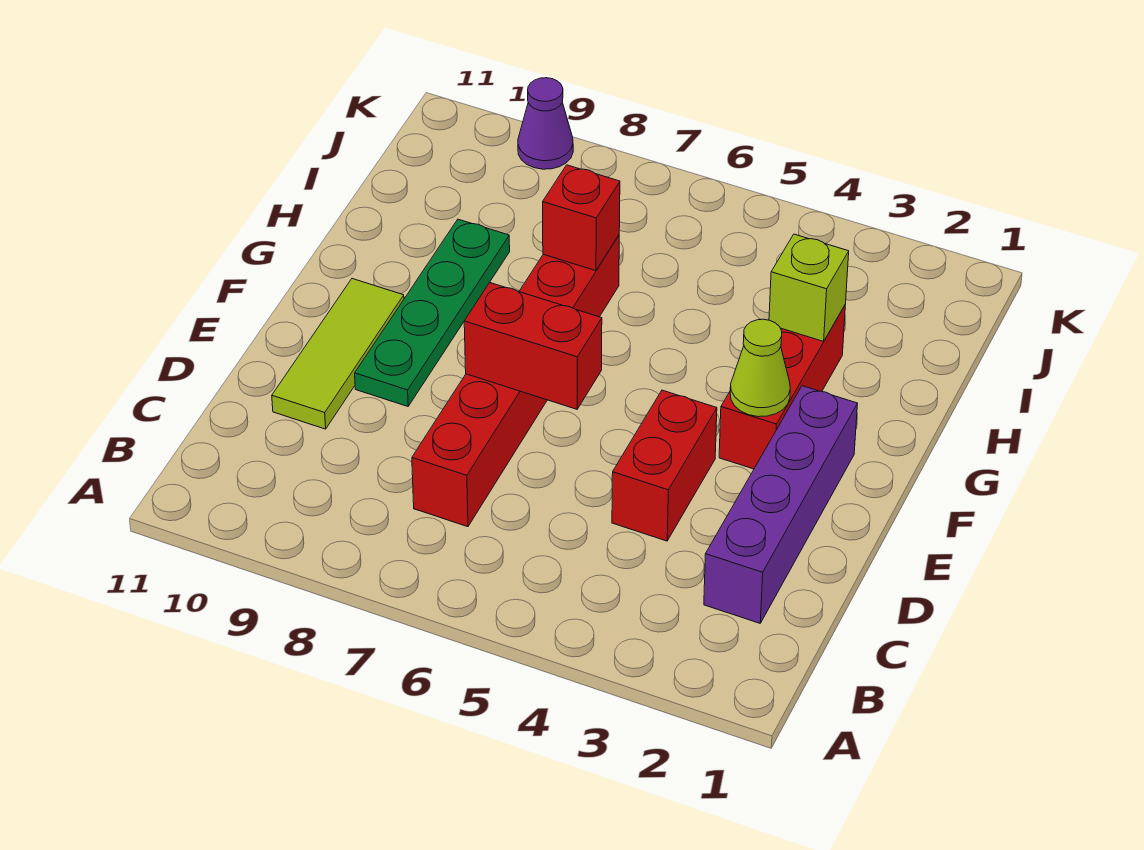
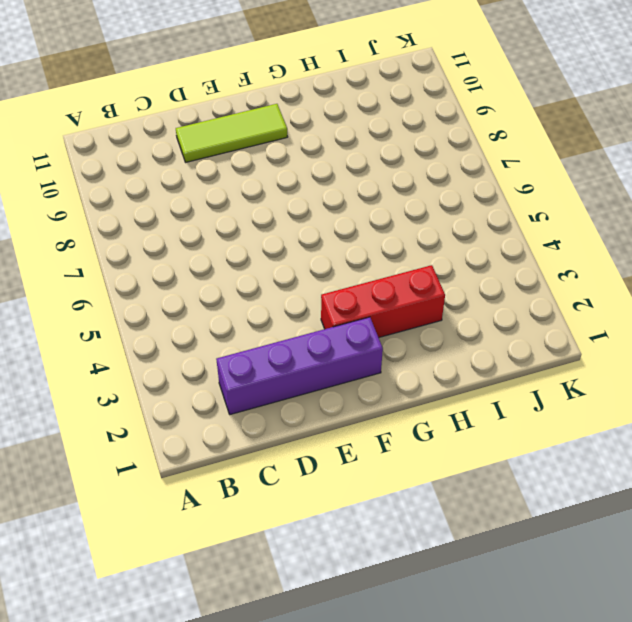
none -> red 1x6 brick [412,236,619,527]
none -> red 1x2 brick [612,390,717,541]

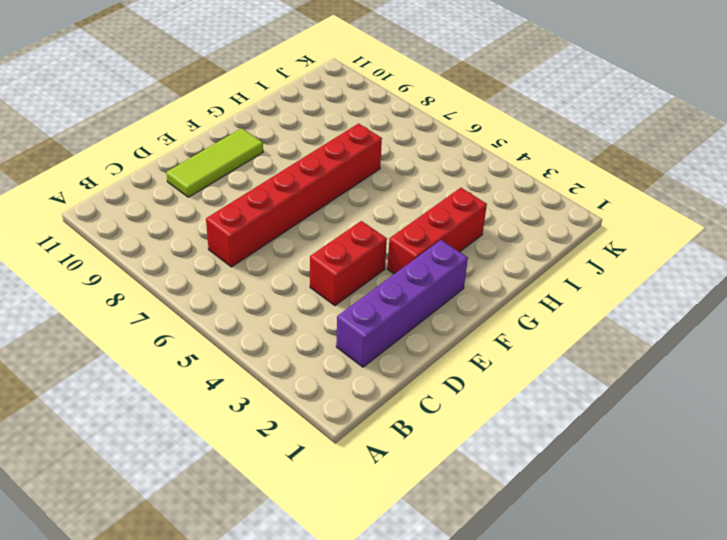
none -> green 1x4 plate [355,219,510,406]
none -> purple 1x1 cone [518,78,573,169]

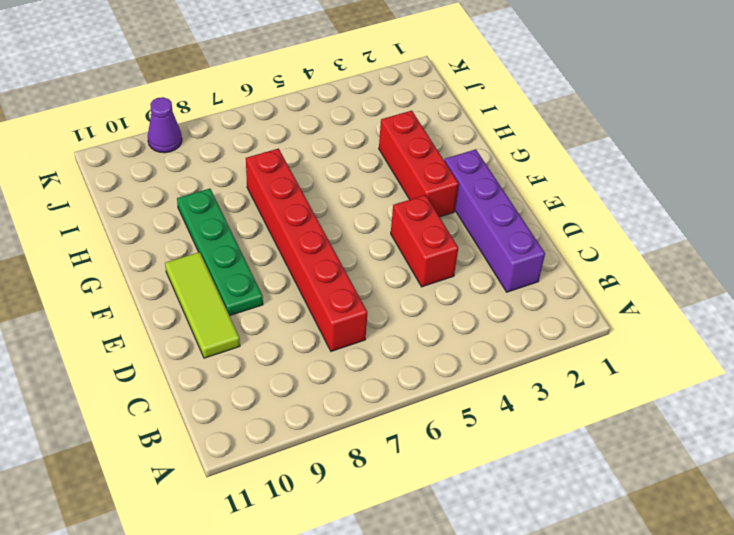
none -> red 1x2 brick [464,283,602,409]
none -> lime 1x1 cone [730,319,790,417]

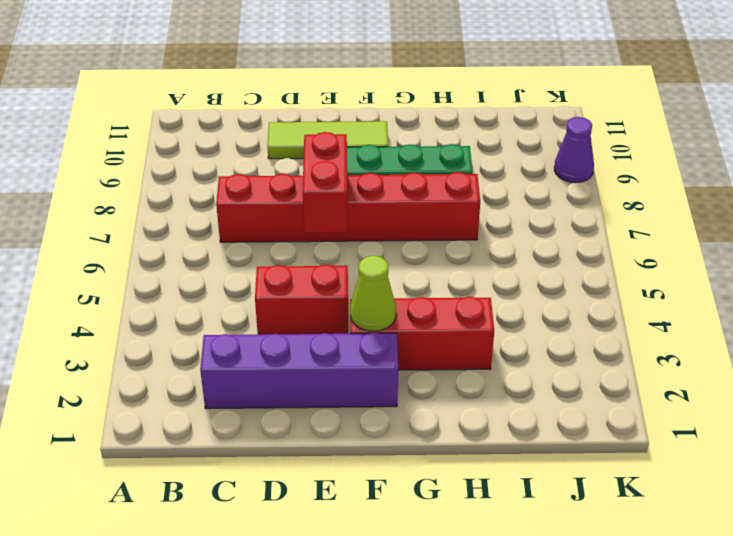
none -> lime 1x1 brick [769,234,849,341]
none -> red 1x1 brick [543,165,620,271]

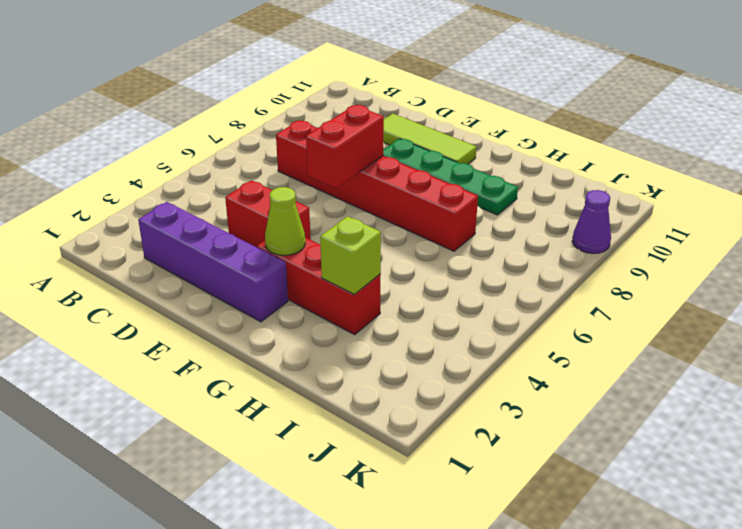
none -> red 1x1 brick [543,165,620,271]

